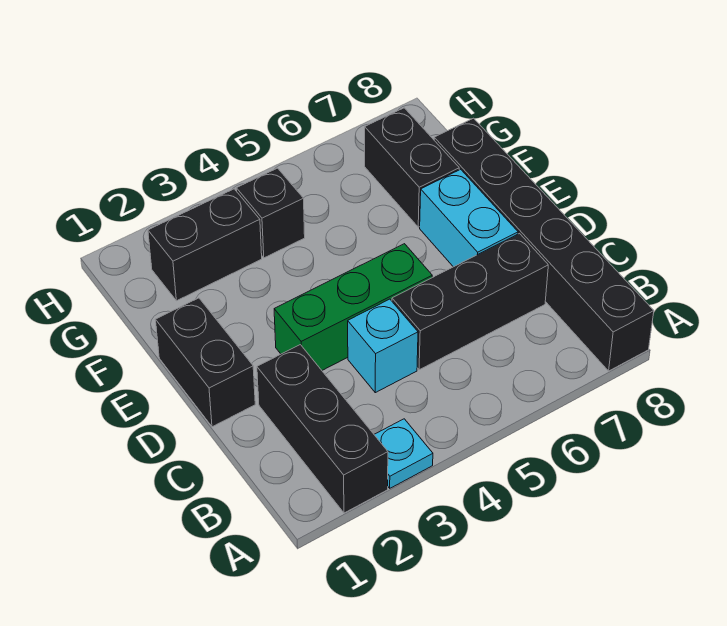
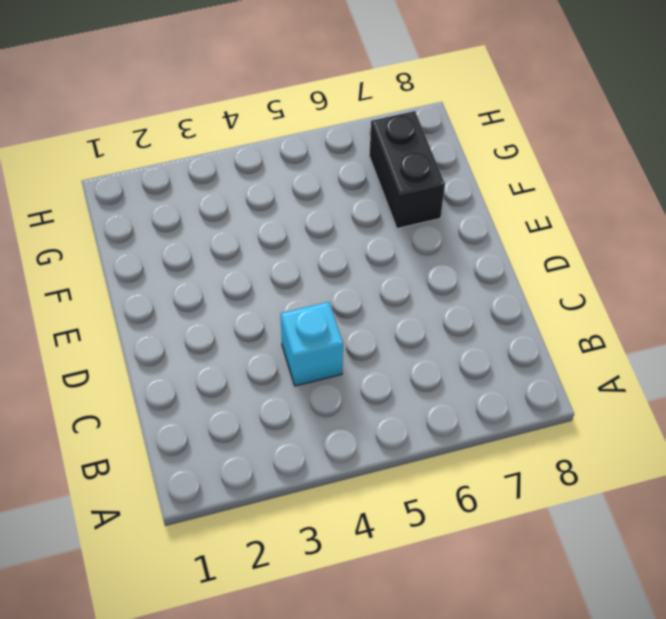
none -> black 1x3 brick [257,345,388,513]
none -> cyan 1x1 plate [374,419,433,488]

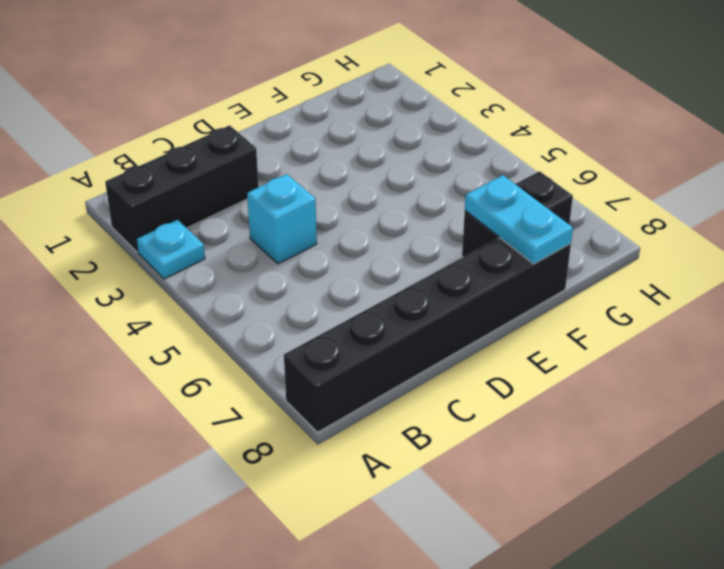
cyan 1x2 plate [465,175,573,264] -> none
none -> black 1x3 brick [392,234,548,370]
none -> black 1x2 brick [156,298,255,427]

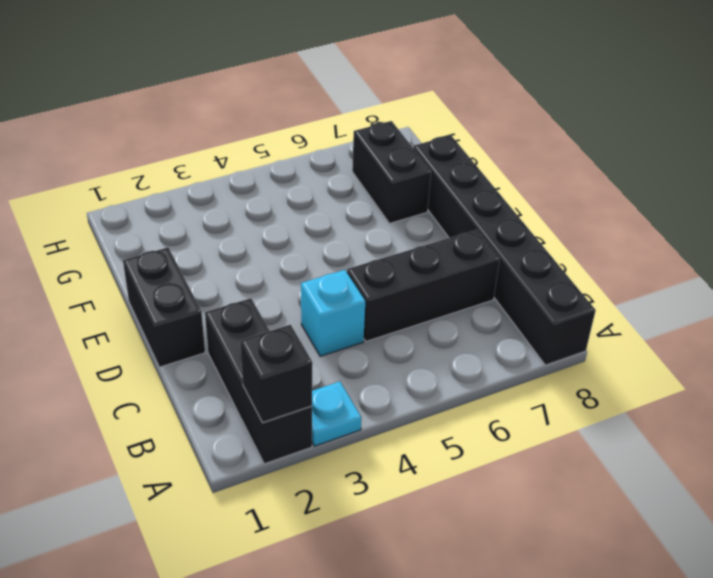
black 1x1 brick [240,325,312,423] -> black 1x1 brick moved to [236,168,305,258]
none -> green 1x3 brick [274,244,432,370]
none -> cyan 1x2 brick [420,169,518,267]

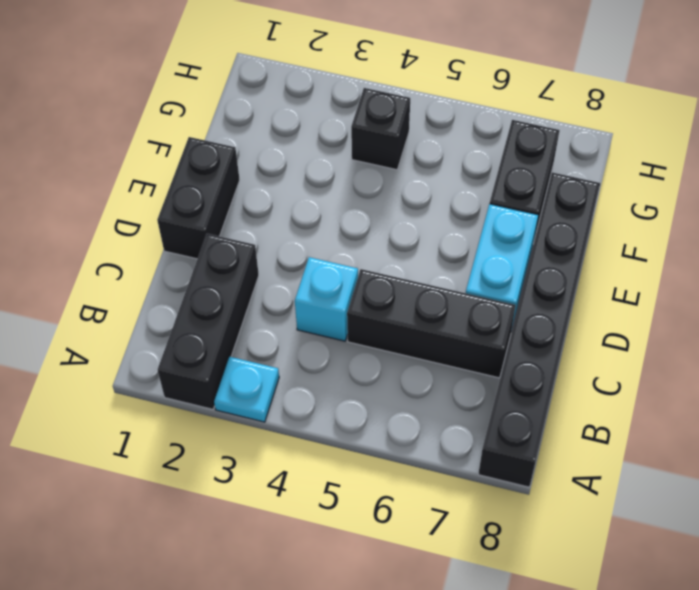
none -> green 1x3 brick [274,244,432,370]
none -> black 1x2 brick [148,189,262,301]

